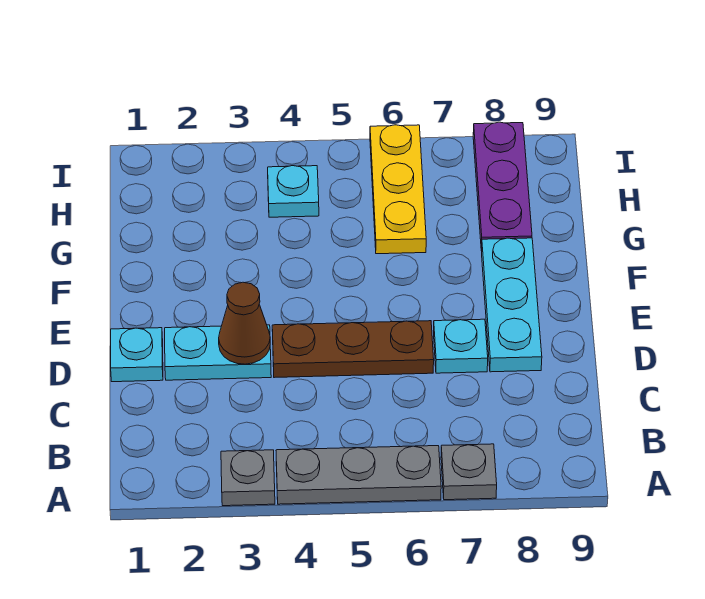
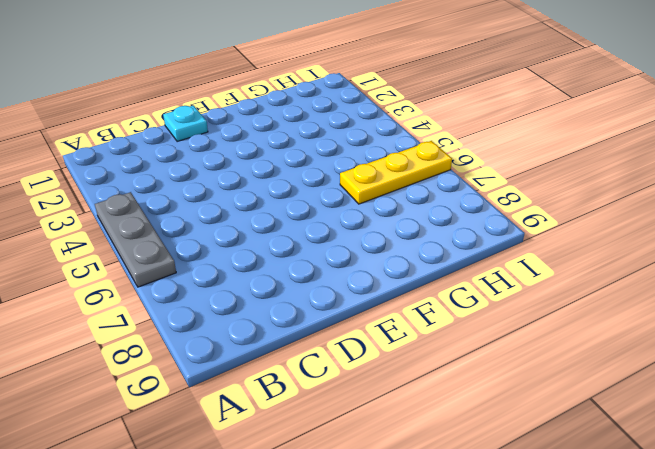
none -> grey 1x1 plate [221,450,275,506]
none -> grey 1x1 plate [441,444,497,500]
none -> cyan 1x2 plate [165,325,271,380]

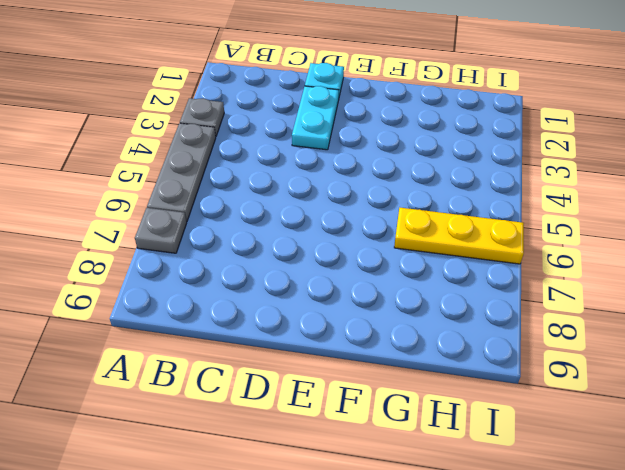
none -> brown 1x3 plate [272,321,434,378]
none -> cyan 1x1 plate [434,319,488,373]
none -> cyan 1x3 plate [482,238,542,372]

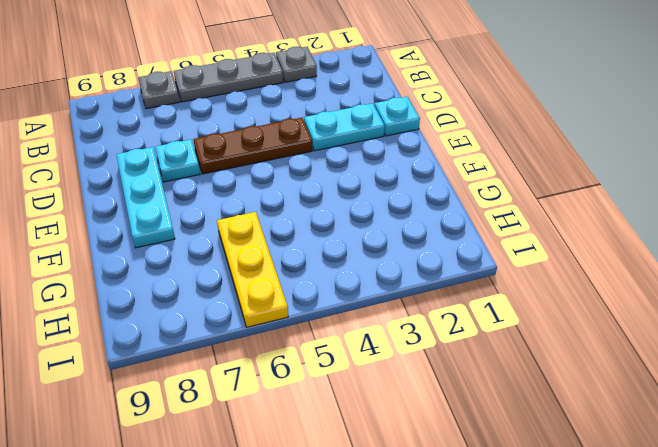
none -> purple 1x3 plate [473,122,532,251]
none -> cyan 1x1 plate [268,166,319,217]
none -> brown 1x1 cone [219,282,270,364]

